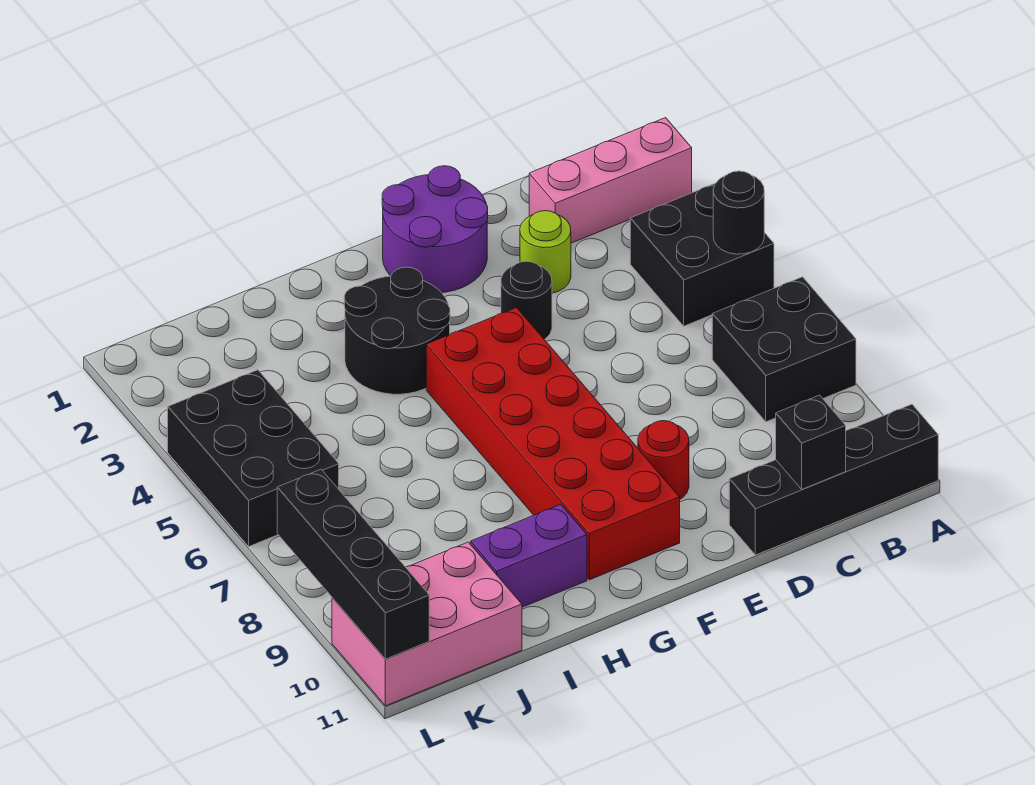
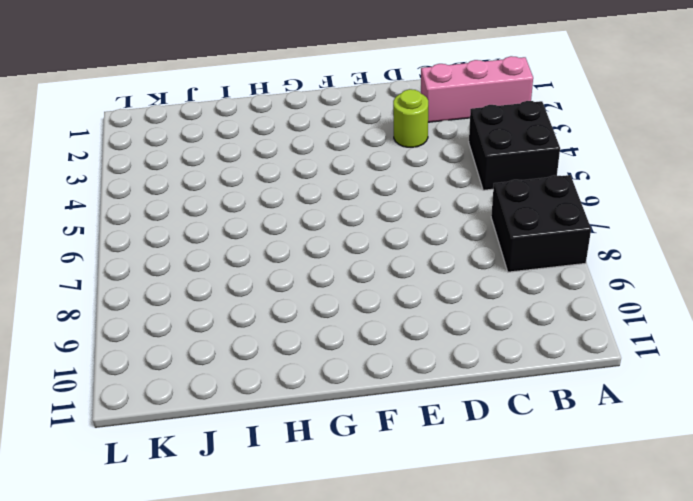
none -> black 1x4 brick [729,404,938,555]
none -> purple 2x2 round brick [382,166,488,293]
none -> black 1x1 round brick [501,261,552,339]

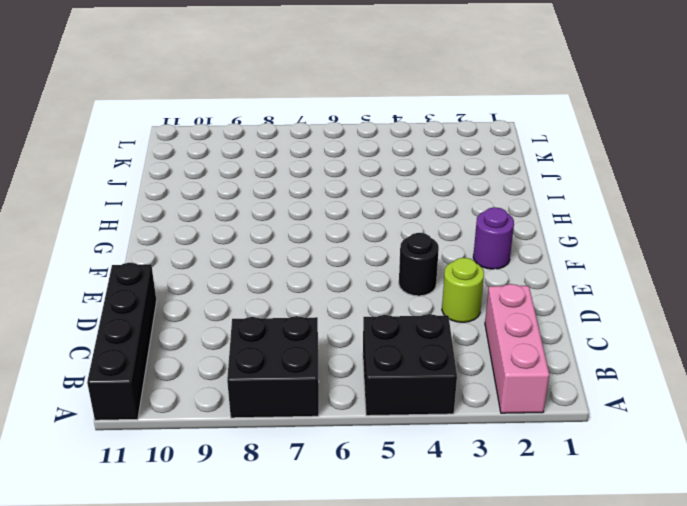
purple 1x1 round brick [473,207,514,269] -> purple 2x2 round brick [382,166,488,293]
none -> red 1x1 round brick [638,421,689,499]
none -> red 2x6 brick [426,307,680,580]
none -> black 2x2 round brick [344,267,450,394]

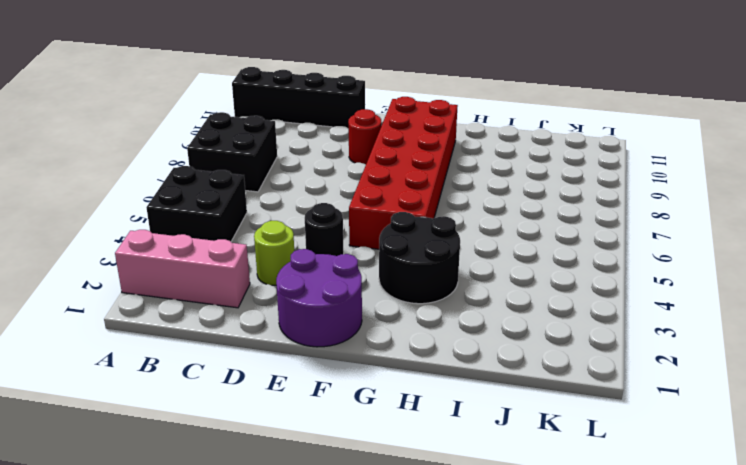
none -> purple 1x2 brick [471,504,587,607]
none -> pink 2x3 brick [332,542,522,706]
none -> black 2x3 brick [168,370,339,546]

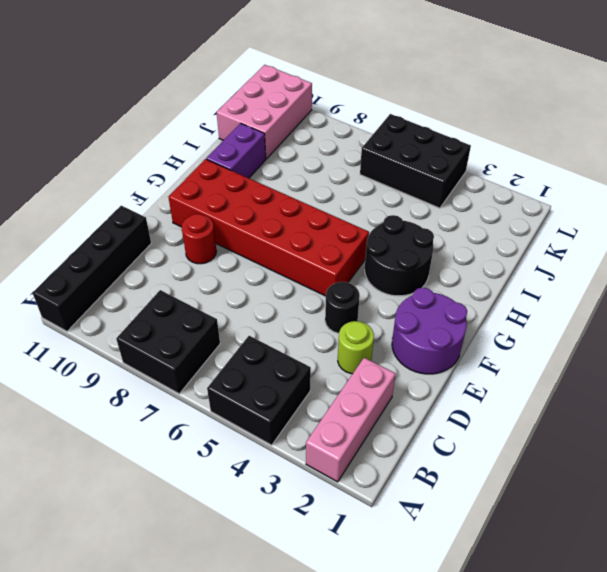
none -> black 1x1 round brick [713,171,764,254]
none -> black 1x1 brick [776,395,846,489]
none -> black 1x4 brick [277,469,429,659]

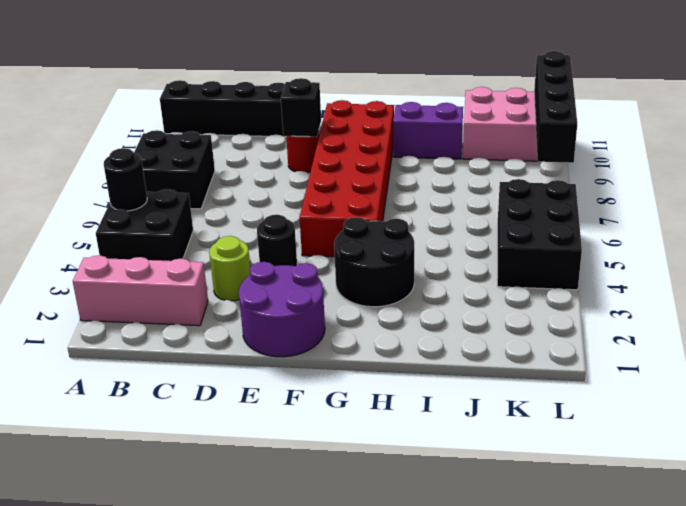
black 1x1 brick [281,78,321,137] -> black 1x1 brick moved to [776,395,846,489]

